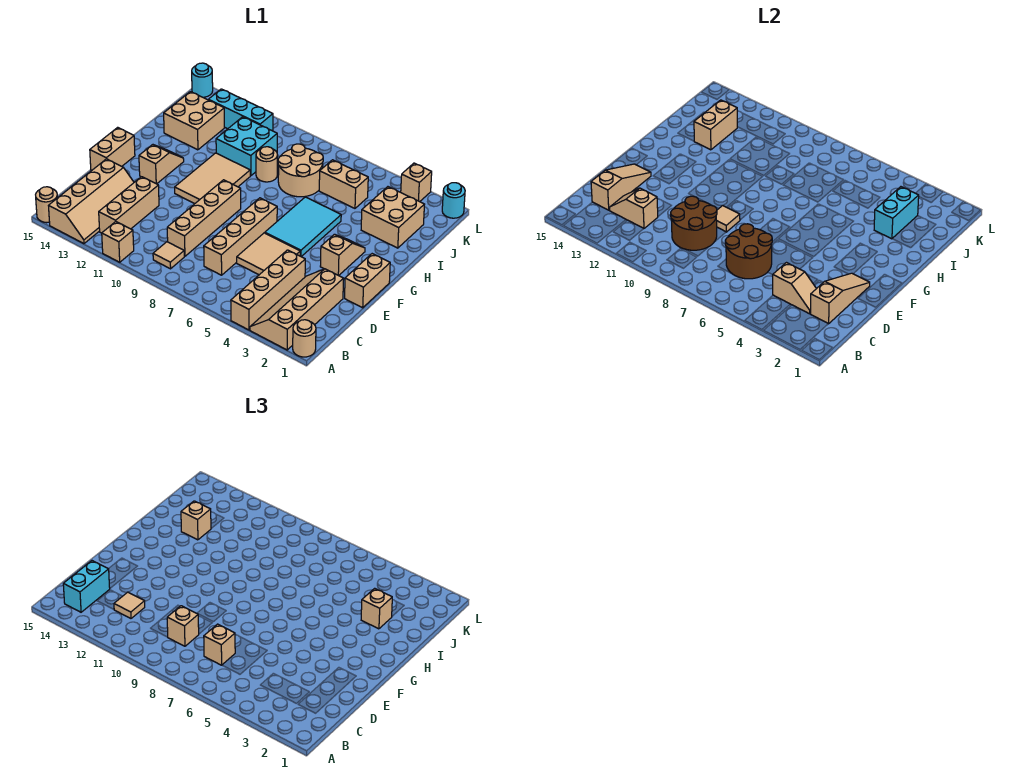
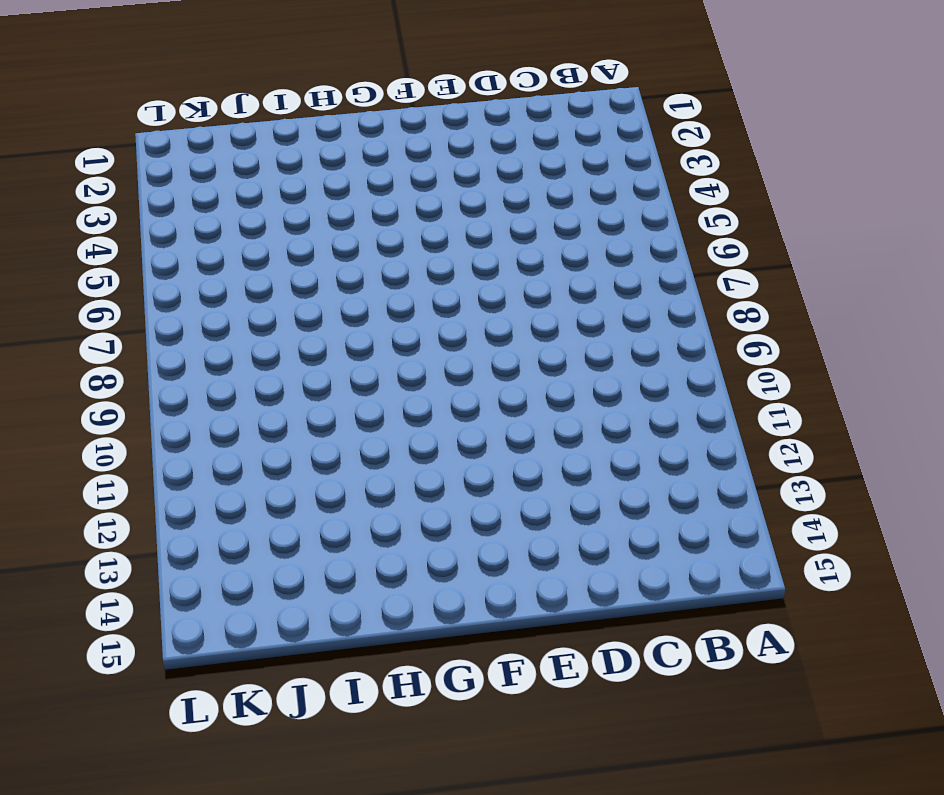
none -> tan 1x1 round brick [293,320,316,357]
none -> tan 2x4 slope [250,269,344,350]
none -> tan 1x4 brick [231,250,305,330]
none -> tan 1x1 brick [102,222,134,262]

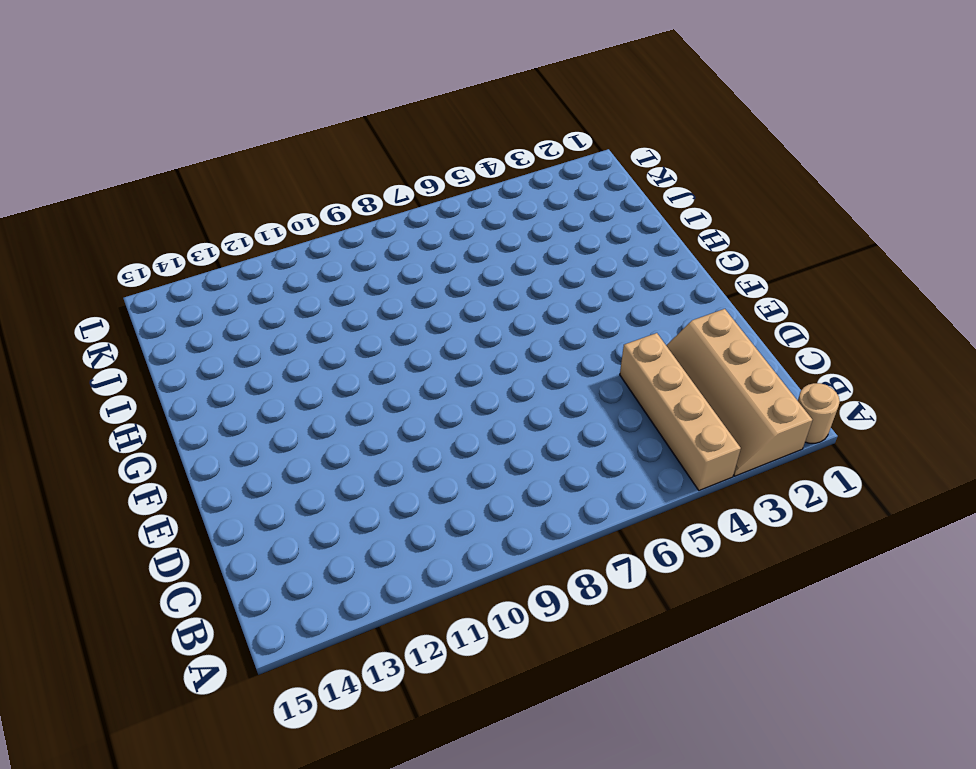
none -> tan 1x1 brick [102,222,134,262]
none -> tan 2x4 slope [49,159,134,244]
none -> tan 1x1 round brick [36,187,57,223]
none -> tan 1x1 tile [153,242,184,269]

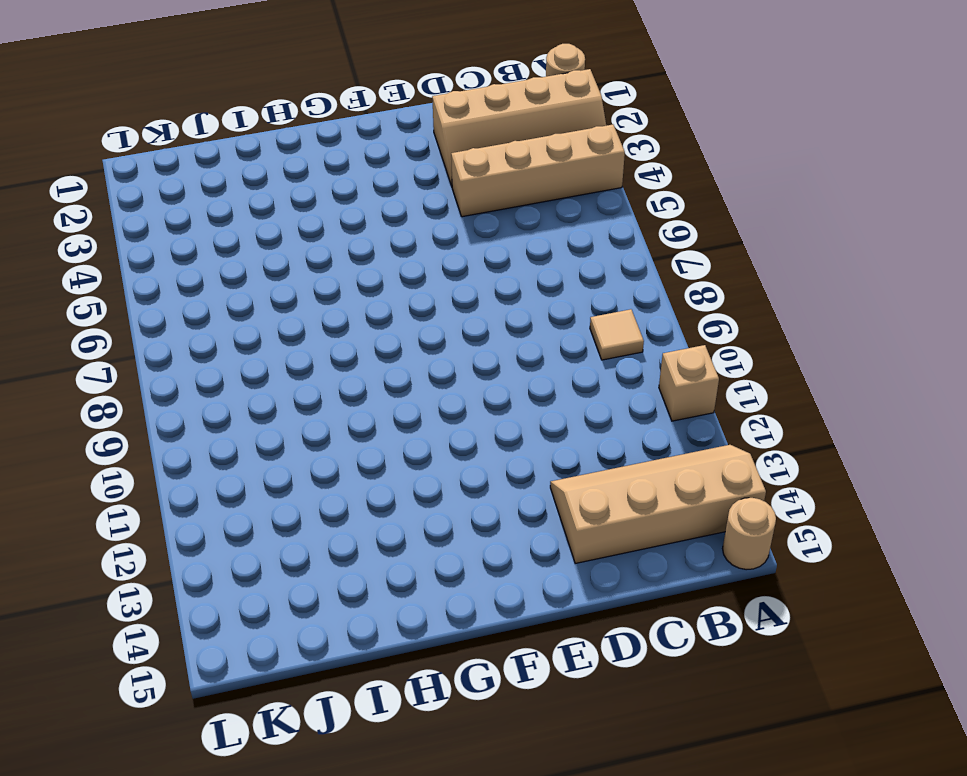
none -> tan 1x3 brick [99,177,159,233]
none -> tan 1x4 brick [204,198,277,275]
none -> tan 1x4 brick [167,180,241,256]
none -> tan 2x2 tile [237,233,300,275]

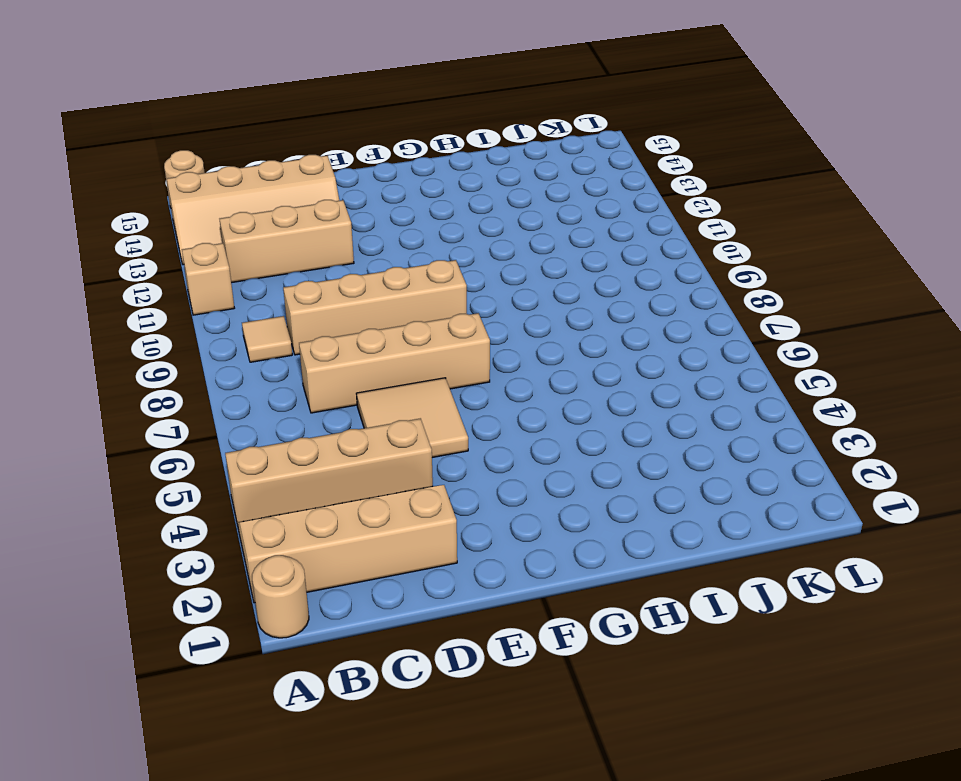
none -> tan 1x2 brick [345,254,390,308]
none -> tan 1x2 brick [90,127,135,170]
none -> tan 1x2 slope [320,234,365,276]
none -> cyan 2x3 tile [265,197,341,257]

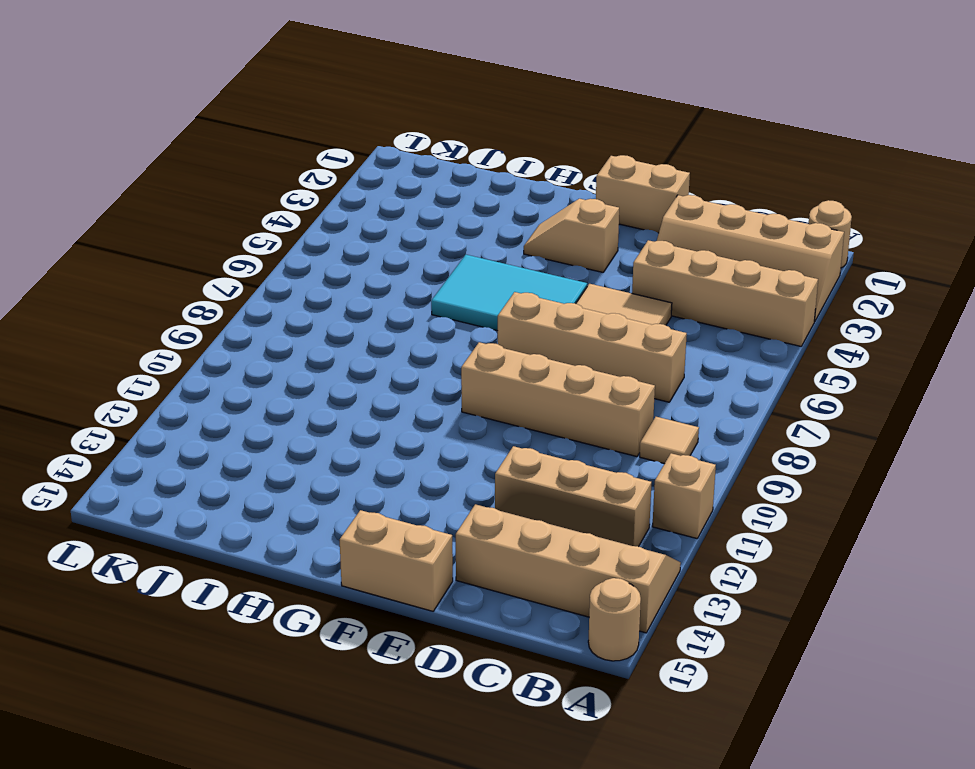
none -> tan 2x3 tile [175,153,250,204]
none -> tan 1x2 slope [139,145,184,184]
none -> tan 2x2 brick [361,187,425,248]
none -> tan 2x2 round brick [278,144,323,197]

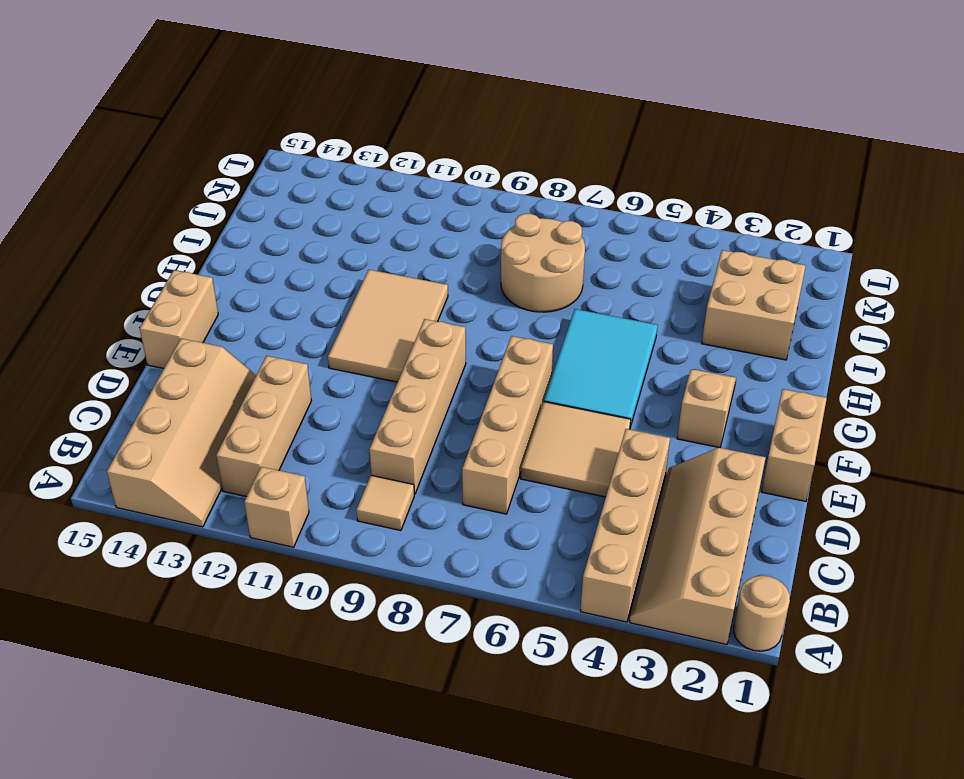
none -> tan 1x1 round brick [36,187,57,223]
none -> tan 1x2 slope [139,145,184,184]
none -> tan 1x1 round brick [256,147,278,182]
none -> cyan 2x2 brick [216,117,277,176]

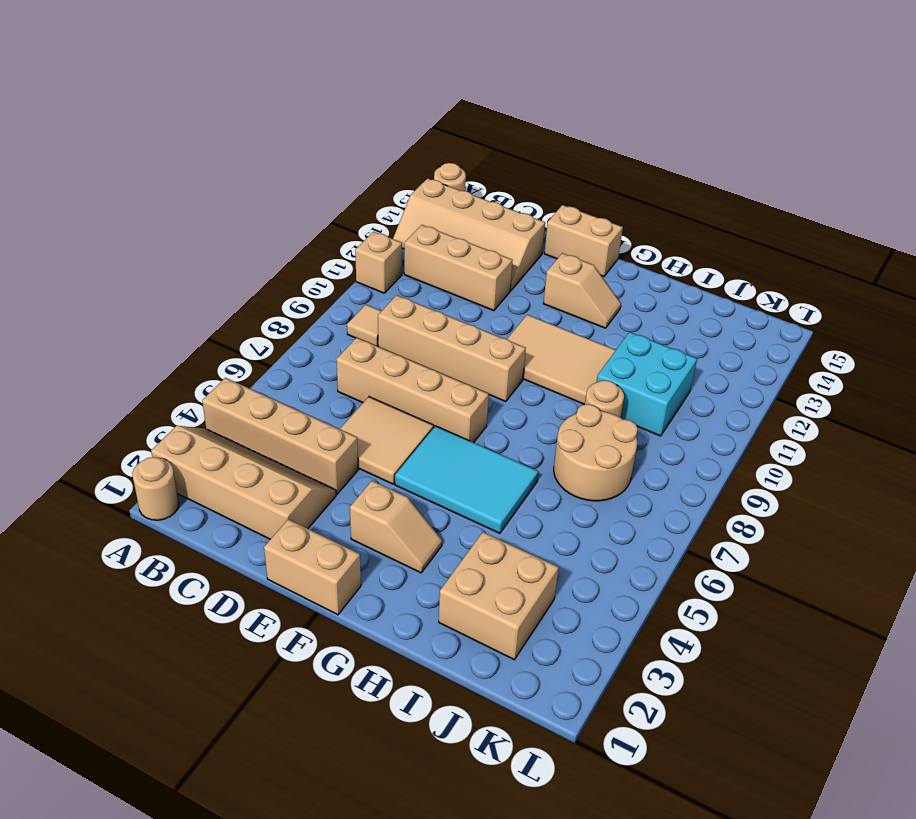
none -> tan 2x2 brick [164,92,224,150]
none -> tan 1x2 brick [319,160,368,208]
none -> cyan 1x3 brick [209,89,273,131]
none -> cyan 1x1 round brick [442,183,465,218]

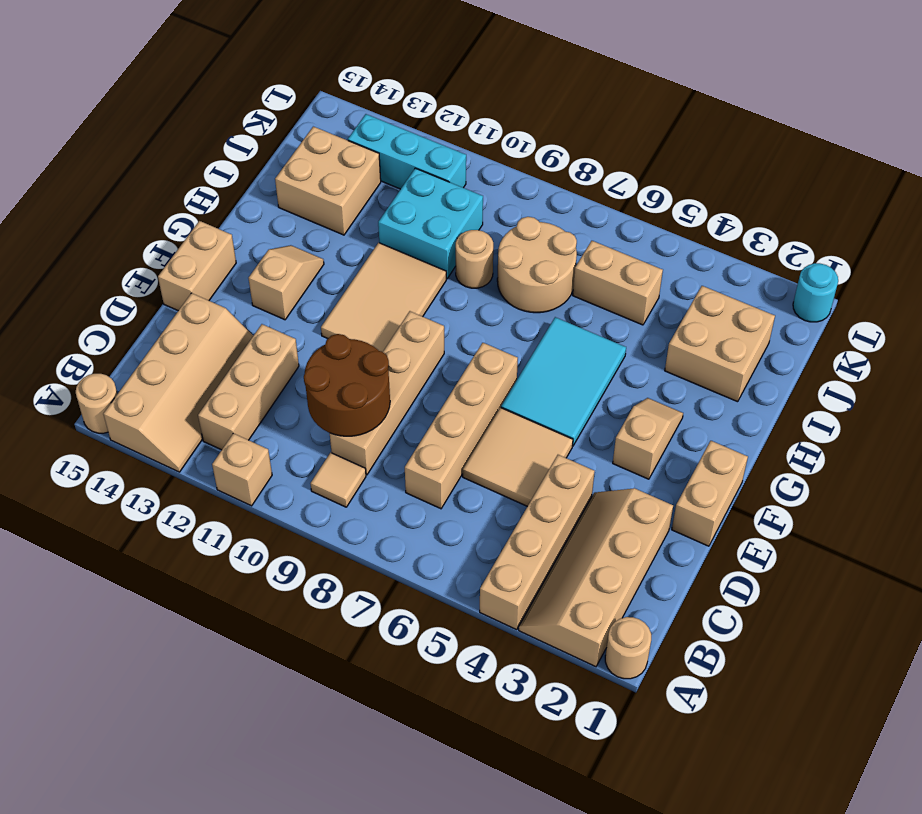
none -> tan 1x1 brick [401,163,432,202]
none -> cyan 1x1 round brick [192,63,213,97]
none -> tan 1x3 slope [811,273,870,324]
none -> tan 1x2 slope [773,263,816,314]

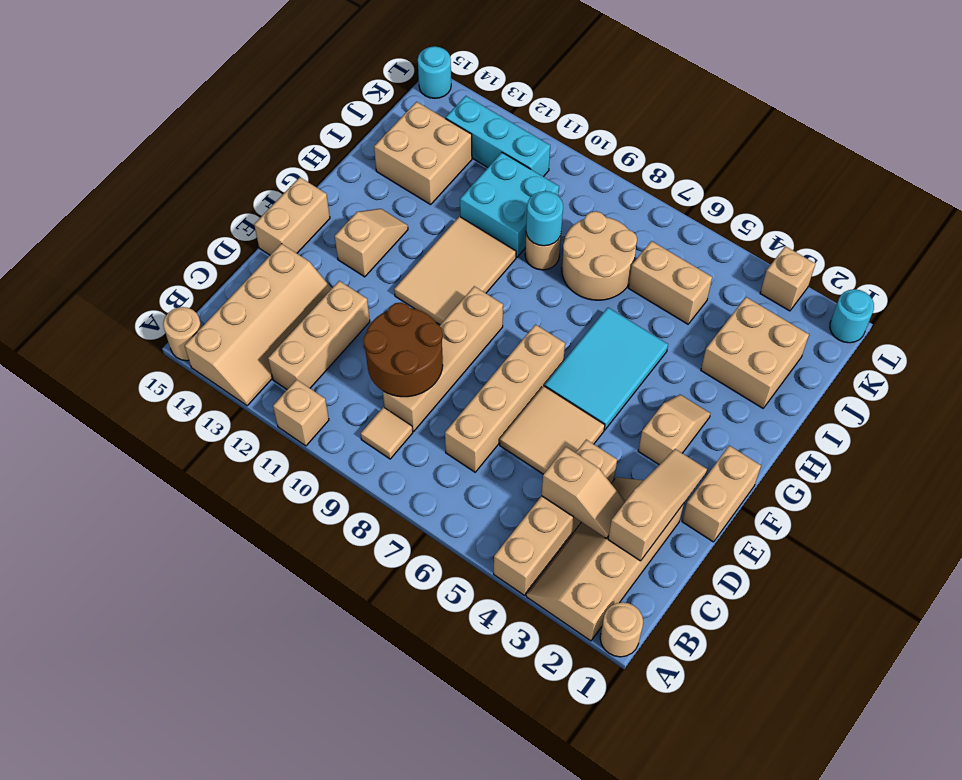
cyan 1x1 round brick [526,191,563,246] -> none
none -> brown 2x2 round brick [725,224,772,279]
none -> tan 1x2 slope [609,188,658,228]
none -> tan 1x3 slope [591,164,651,210]
none -> tan 1x1 tile [716,206,740,232]

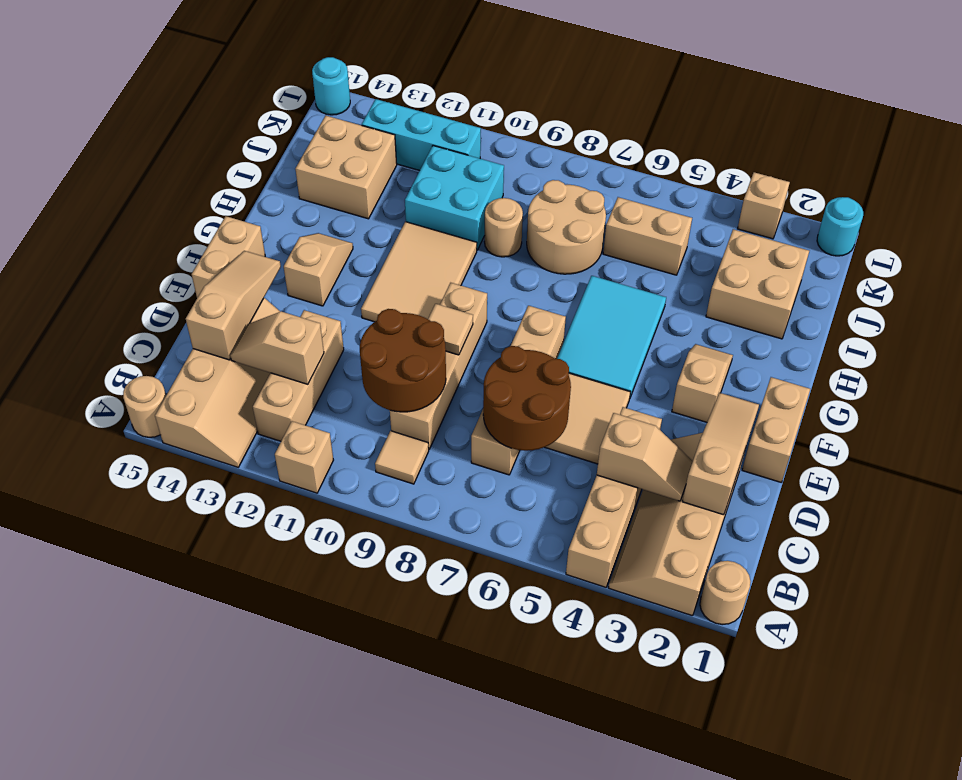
none -> cyan 1x2 brick [874,187,919,239]
none -> tan 1x2 brick [694,100,737,150]
none -> cyan 1x2 brick [63,561,110,612]
none -> tan 1x1 brick [204,624,235,665]

